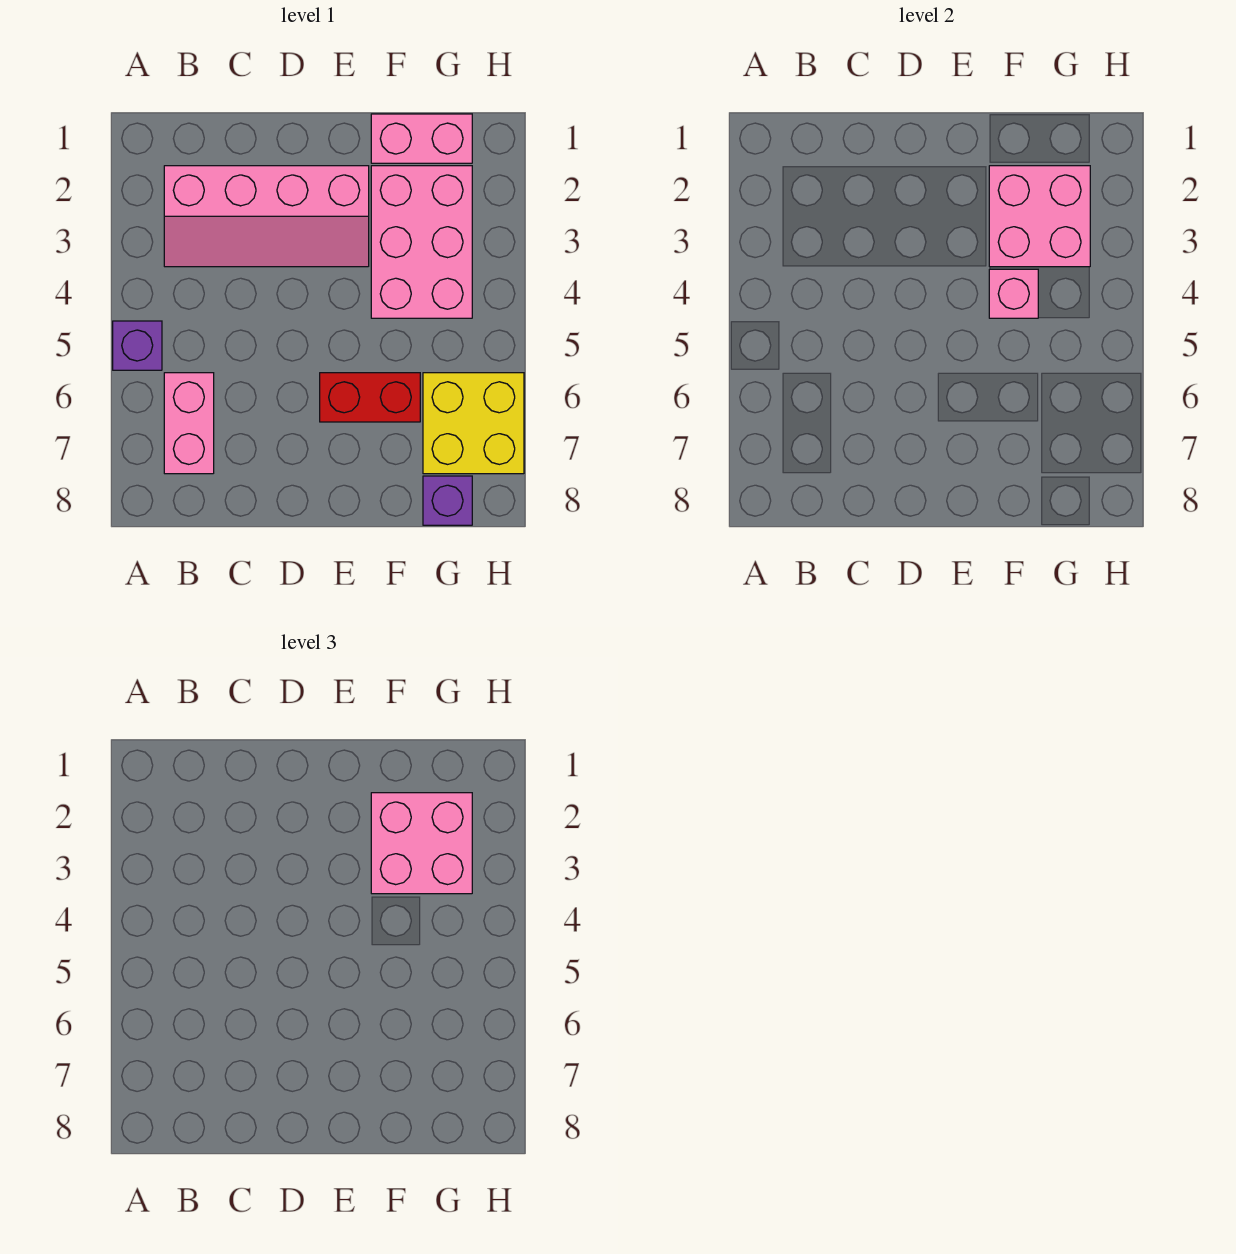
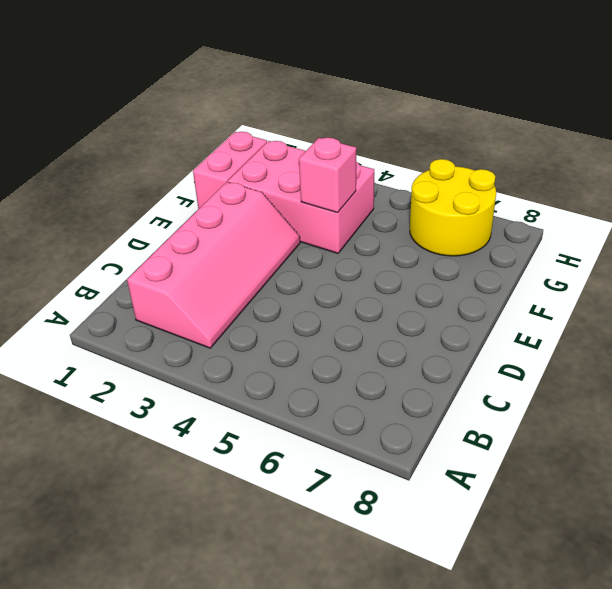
yellow 2x2 round brick [410,159,496,256] -> yellow 2x2 brick [423,373,524,474]
none -> purple 1x1 brick [113,321,162,370]
none -> pink 1x2 brick [164,373,214,474]

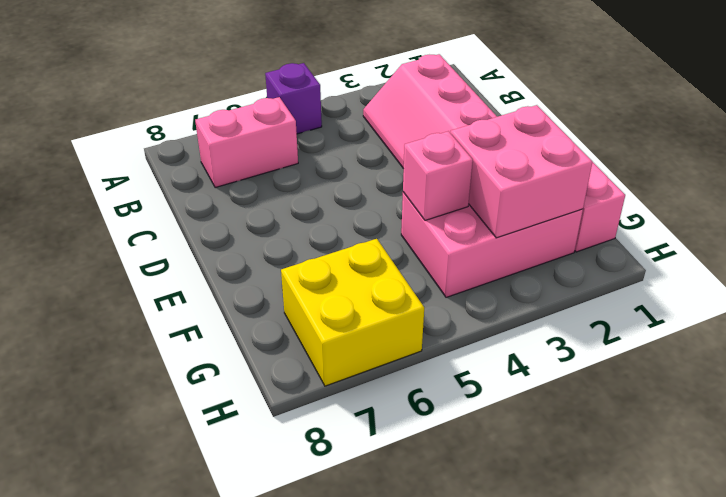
none -> red 1x2 brick [320,373,420,422]
none -> purple 1x1 brick [423,476,472,525]

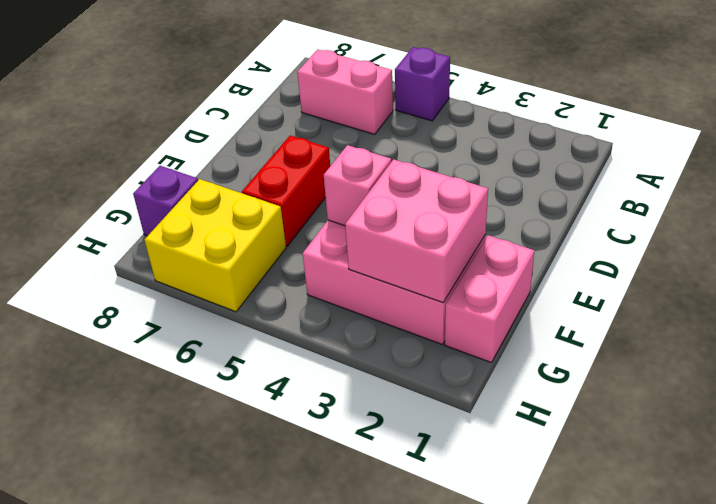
none -> pink 2x4 slope [164,166,369,267]
none -> pink 2x2 brick [371,793,472,894]

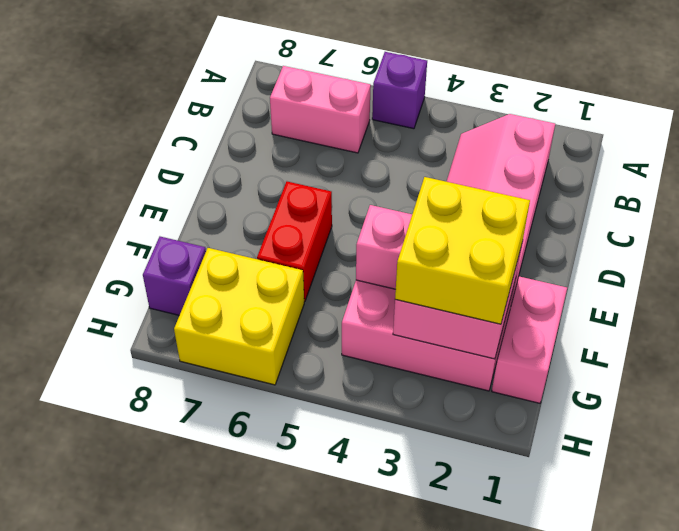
yellow 2x2 brick [395,177,530,324] -> pink 2x2 brick [371,793,472,894]

